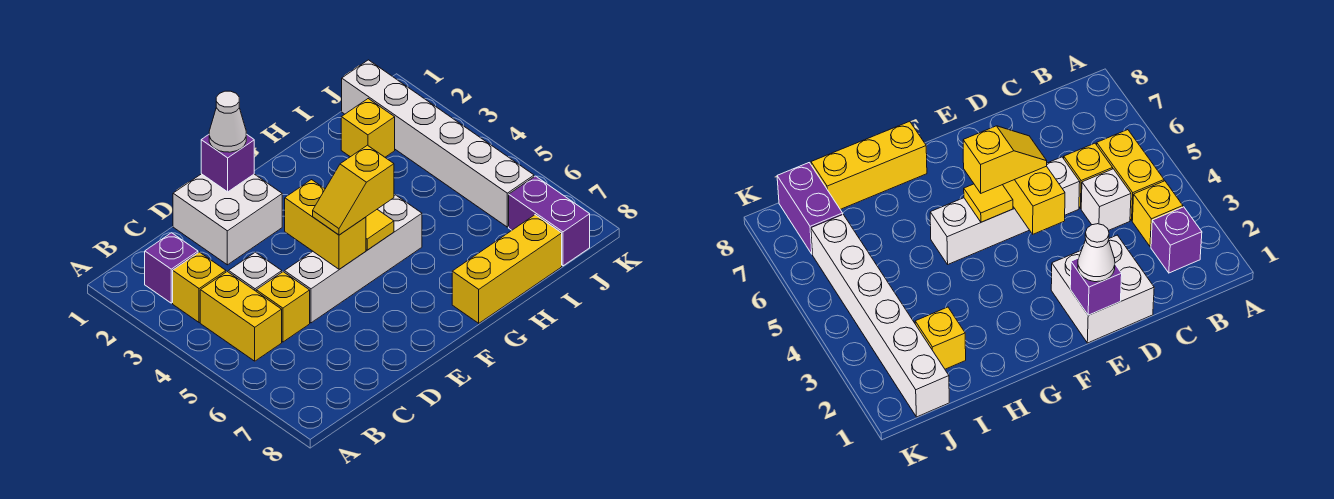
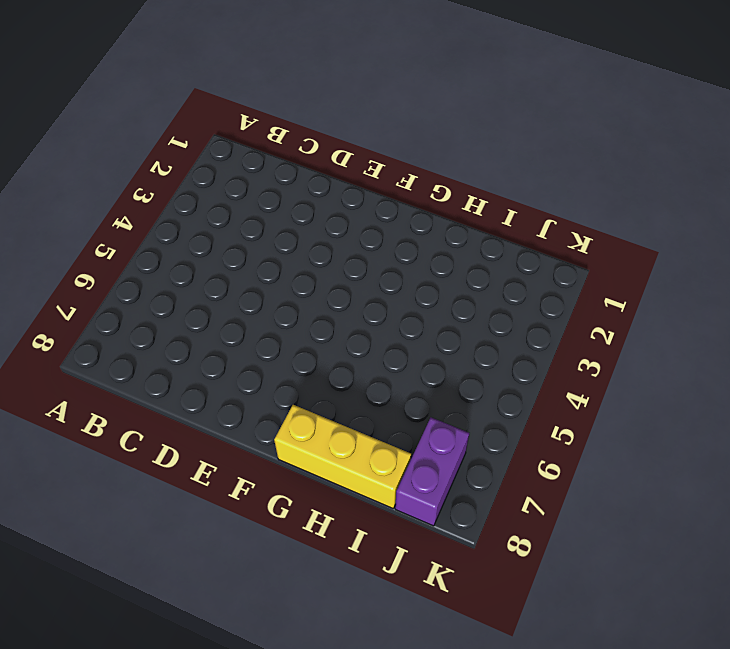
none -> purple 1x1 brick [145,233,198,303]
none -> yellow 1x1 brick [173,252,226,323]
none -> yellow 1x2 brick [200,272,282,361]

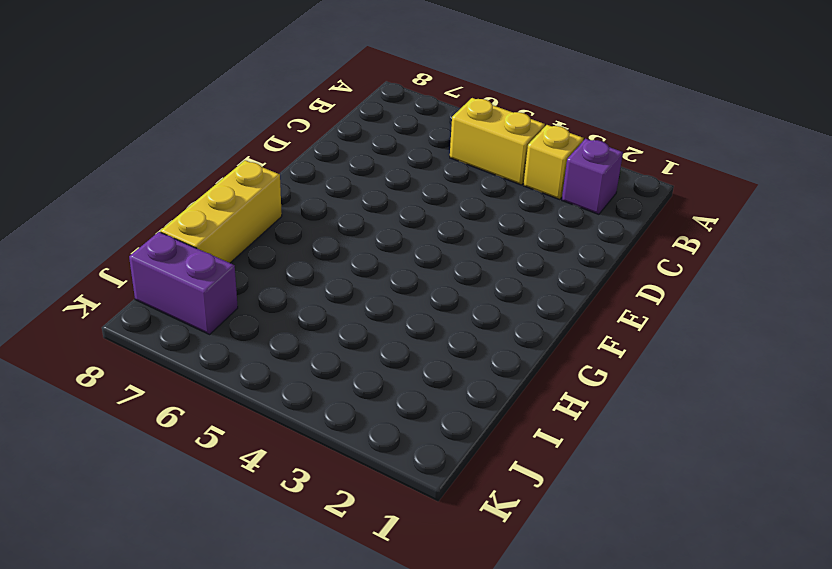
none -> white 1x1 brick [229,252,282,291]
none -> yellow 1x1 brick [256,272,310,342]
none -> white 2x2 brick [173,174,282,265]

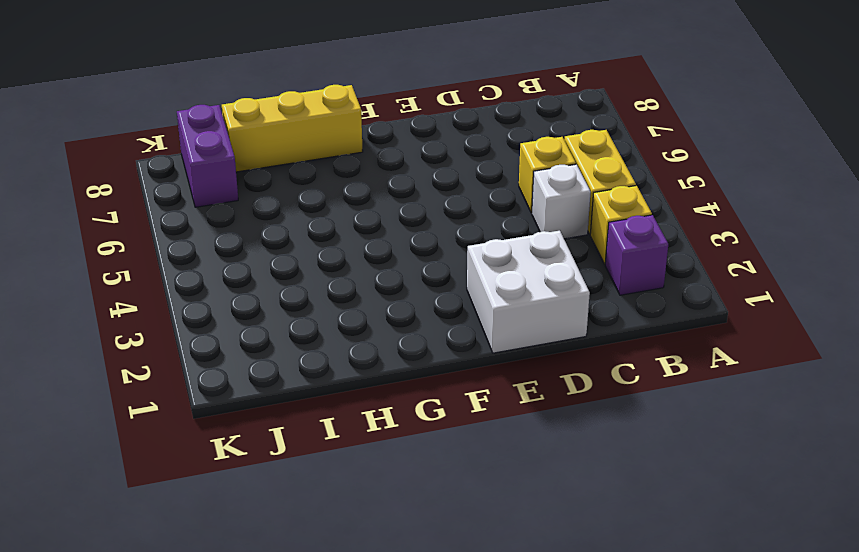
none -> white 1x4 brick [285,195,422,323]
none -> yellow 1x1 brick [341,99,395,157]
none -> white 1x6 brick [342,60,534,227]

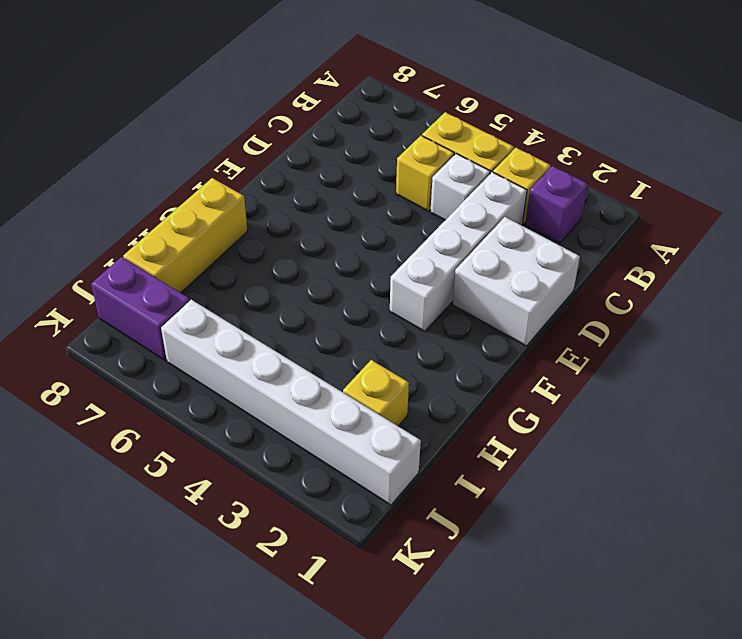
white 1x4 brick [390,172,527,331] -> white 1x4 brick moved to [285,195,422,323]
none -> purple 1x1 brick [201,134,254,192]
none -> yellow 1x2 brick [285,180,366,269]
none -> yellow 1x1 tile [366,210,394,250]

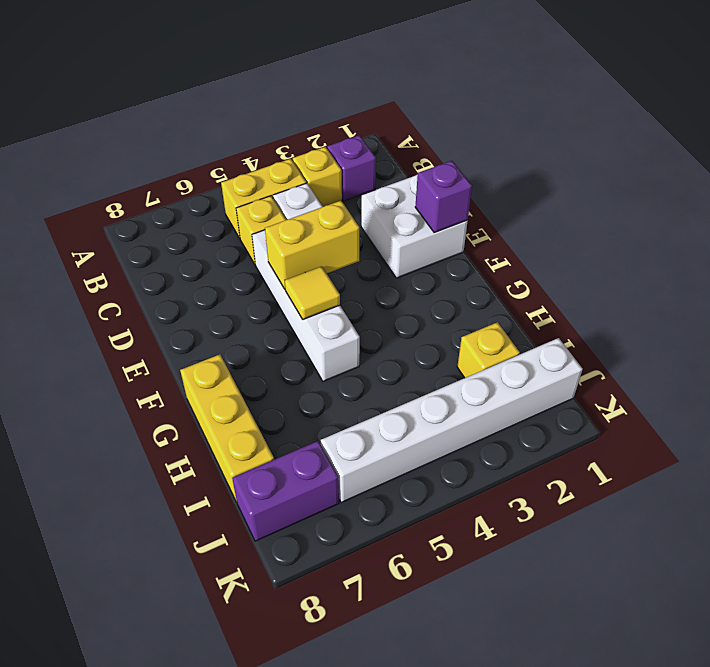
none -> white 1x1 cone [209,91,246,152]
none -> yellow 1x2 slope [313,145,394,235]

